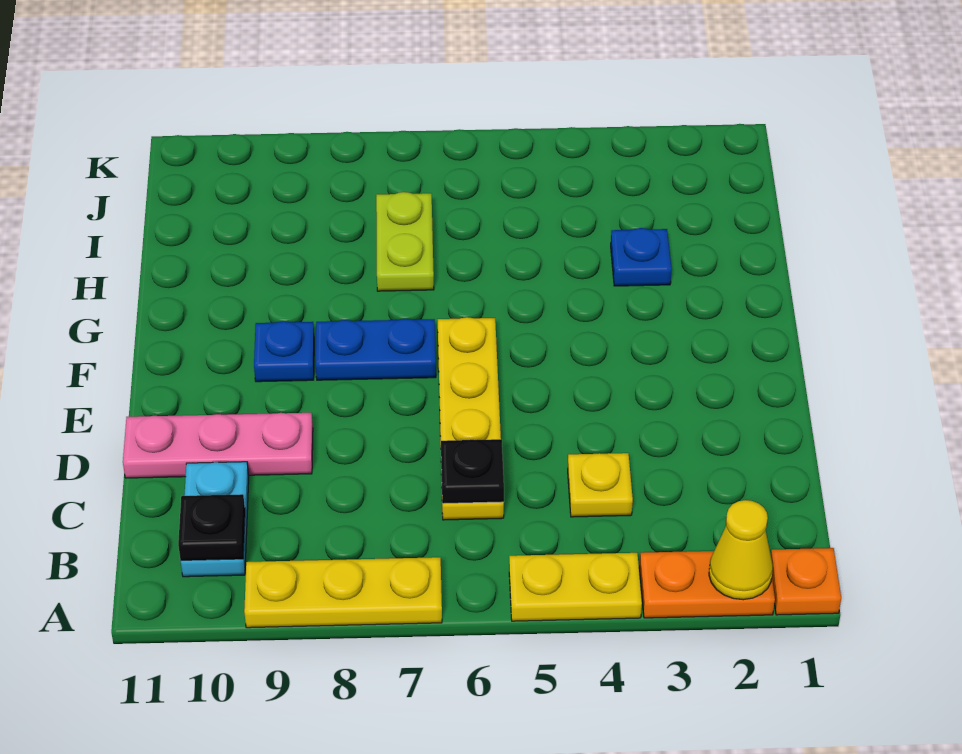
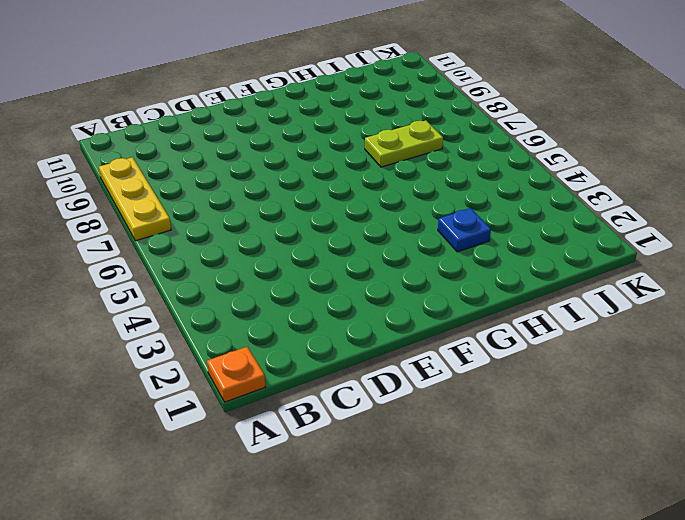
none -> orange 1x2 plate [639,551,775,618]
none -> yellow 1x2 plate [509,553,642,621]
none -> cyan 1x2 plate [181,462,249,577]

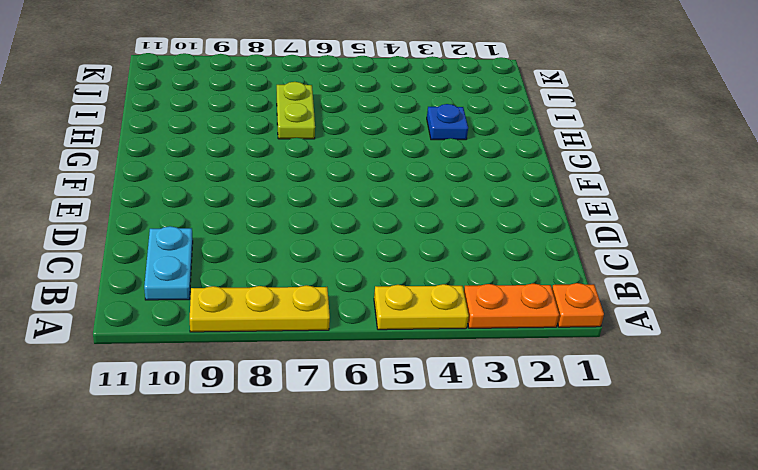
none -> yellow 1x1 plate [568,453,633,517]
none -> yellow 1x4 plate [438,317,504,520]
none -> pink 1x3 plate [123,413,313,478]

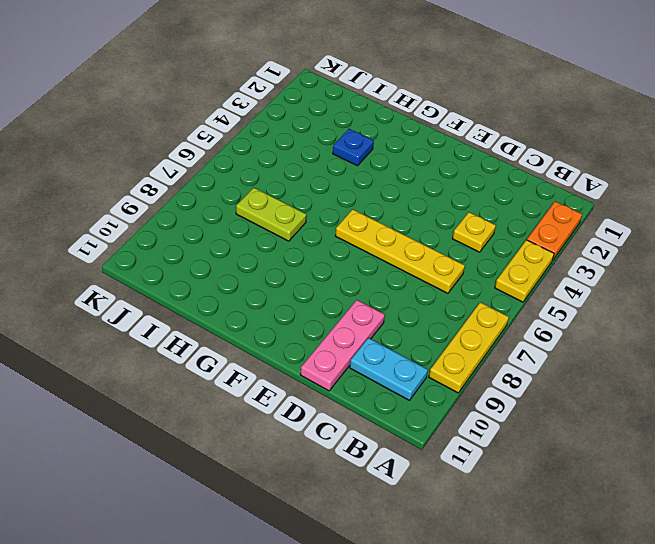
none -> orange 1x1 plate [771,548,841,615]
none -> blue 1x2 plate [316,319,436,380]
none -> blue 1x1 plate [254,321,314,382]

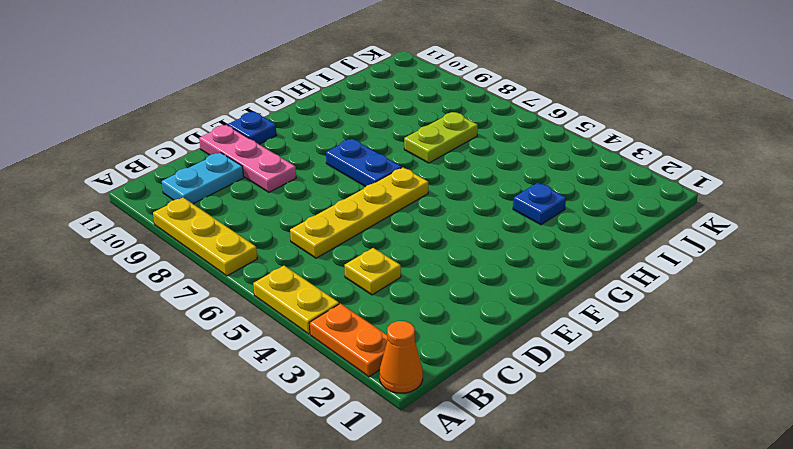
orange 1x1 cone [380,321,423,393] -> orange 1x1 plate [771,548,841,615]
blue 1x1 plate [228,112,276,144] -> blue 1x1 plate moved to [254,321,314,382]
none -> yellow 1x1 cone [709,500,773,600]
none -> black 1x1 plate [178,494,245,560]
none -> black 1x1 plate [441,439,504,504]

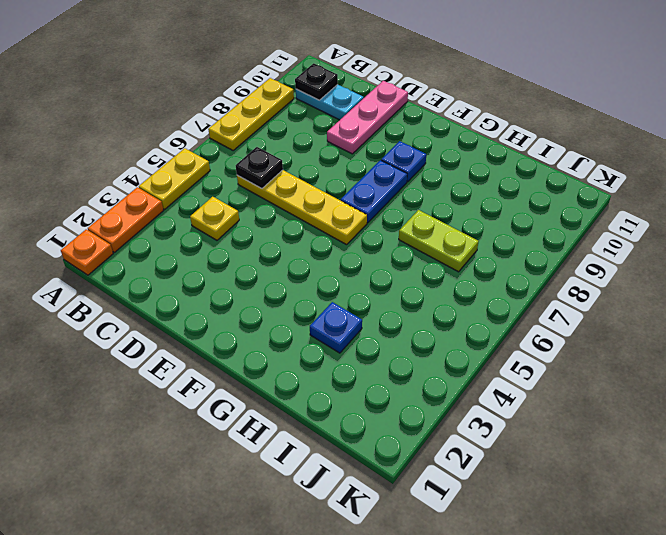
none -> yellow 1x1 cone [709,500,773,600]

